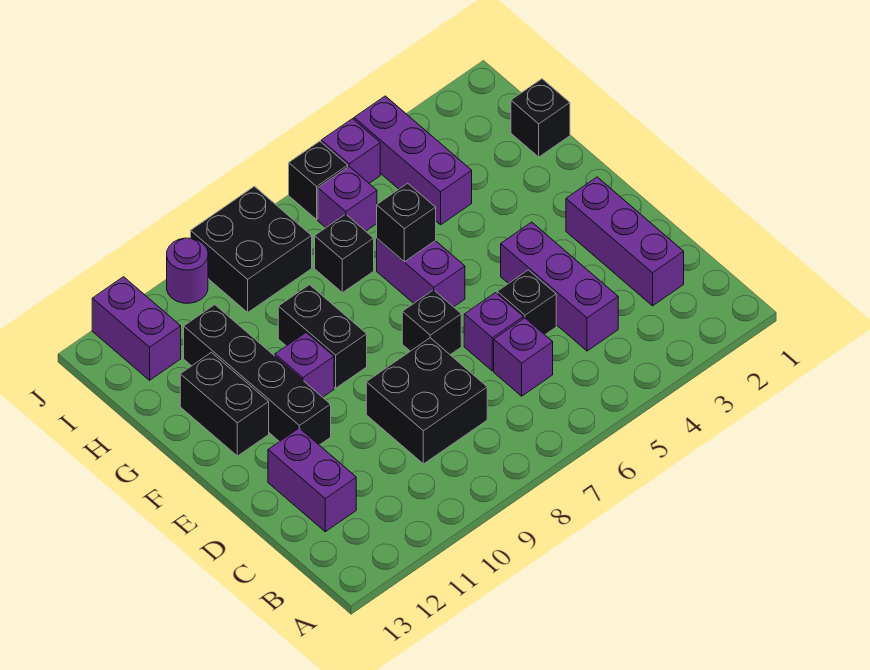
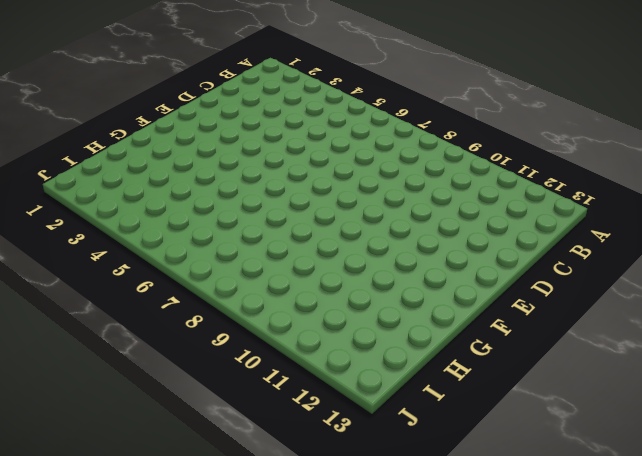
none -> purple 1x3 brick [566,177,684,306]
none -> purple 1x3 brick [501,222,618,351]
none -> purple 1x1 brick [494,318,553,396]

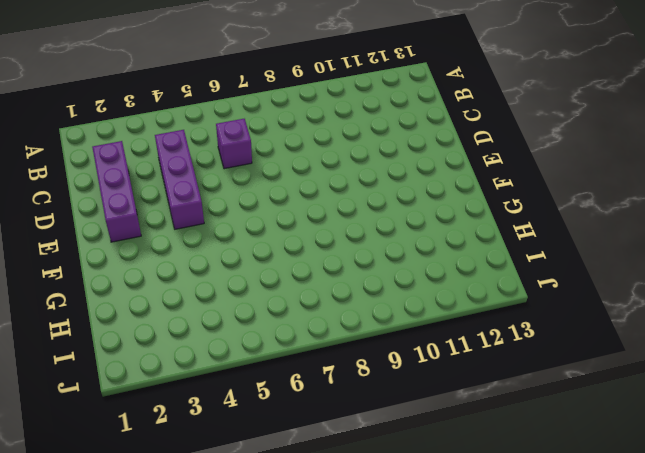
none -> black 2x2 brick [366,338,487,464]
none -> purple 1x2 brick [268,428,356,532]
none -> black 1x1 brick [497,270,556,335]

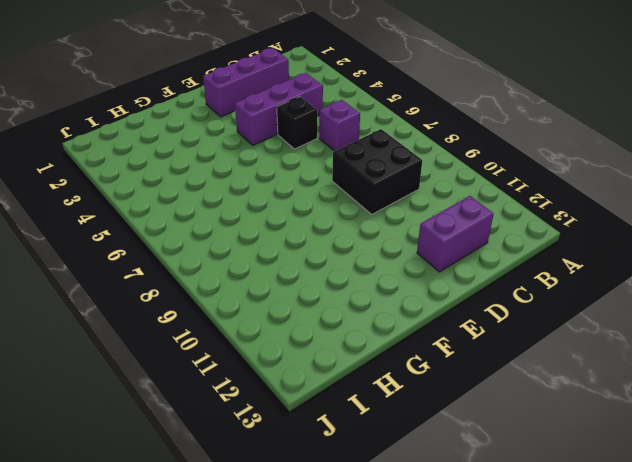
none -> purple 1x1 brick [464,293,523,371]
none -> black 1x1 brick [402,290,461,355]
none -> black 1x4 brick [184,305,331,445]

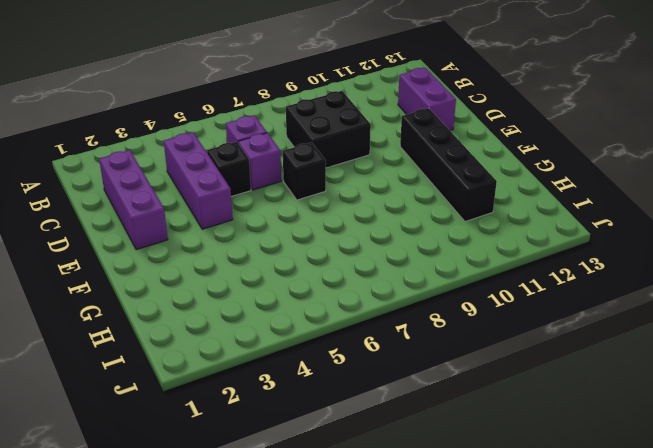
none -> purple 1x2 brick [377,239,465,307]
none -> black 1x2 brick [278,285,367,388]
none -> purple 1x1 brick [275,333,334,397]

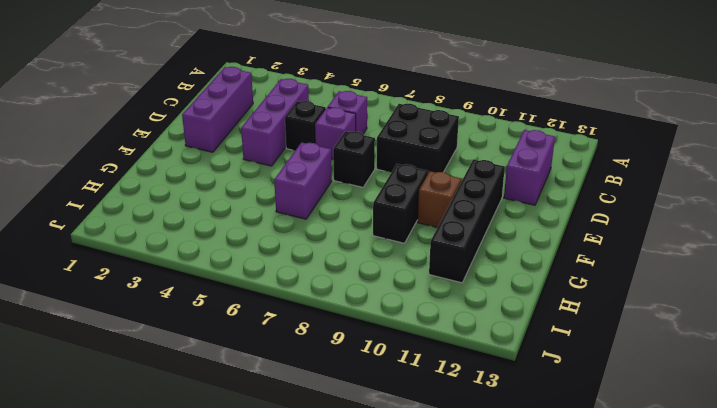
brown 1x1 brick [418,171,461,228] -> purple 1x1 brick [275,333,334,397]
none -> black 1x2 brick [180,352,269,456]
none -> black 1x1 brick [511,79,570,157]
none -> purple 1x3 brick [354,96,472,225]

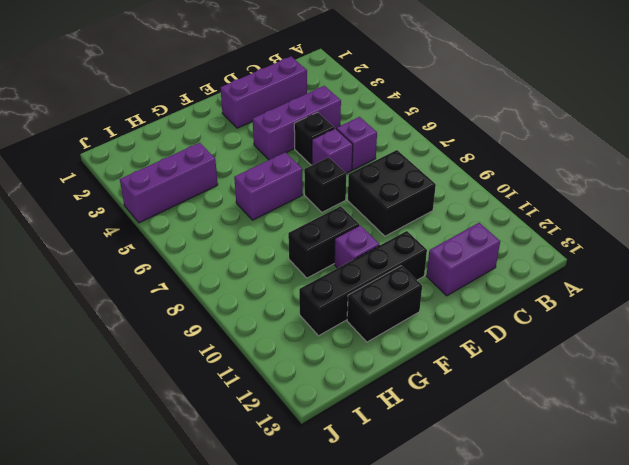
none -> black 1x1 brick [511,79,570,157]
none -> black 1x1 brick [315,214,374,293]
none -> purple 1x1 brick [318,167,377,231]

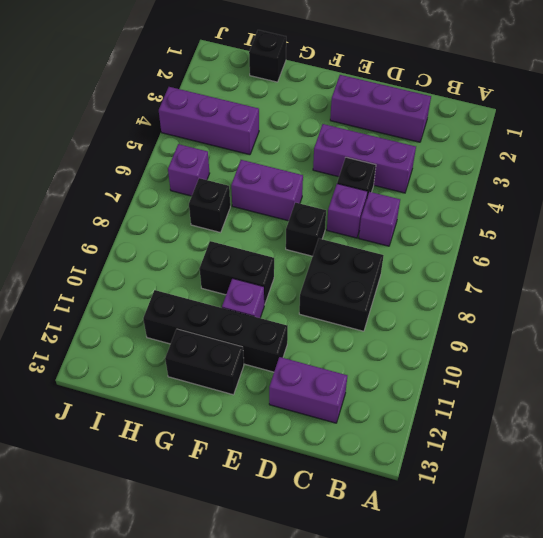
none -> black 2x2 brick [191,186,312,312]
none -> purple 1x2 brick [92,277,181,380]
none -> purple 1x1 brick [321,119,380,183]

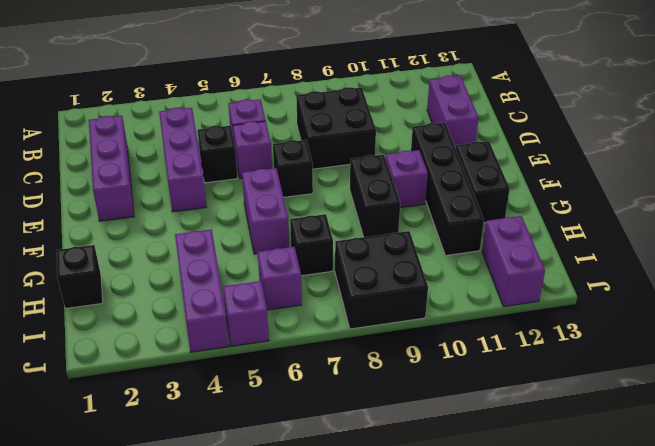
none -> black 1x1 brick [289,141,348,219]
none -> purple 1x1 round brick [167,238,208,303]
none -> black 1x1 brick [377,183,436,262]

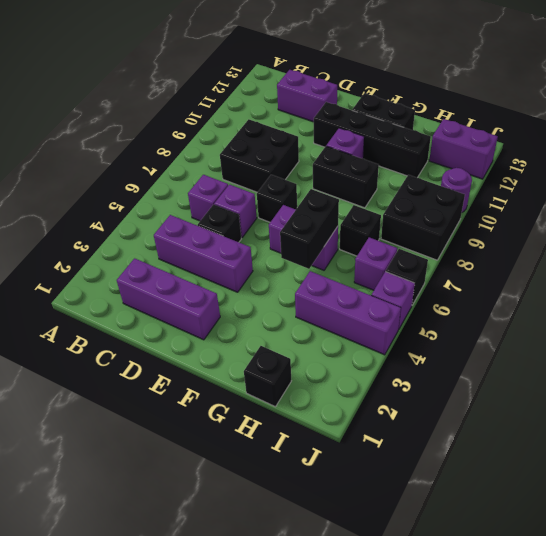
black 1x2 brick [280,189,339,269] -> black 1x1 brick [377,183,436,262]

